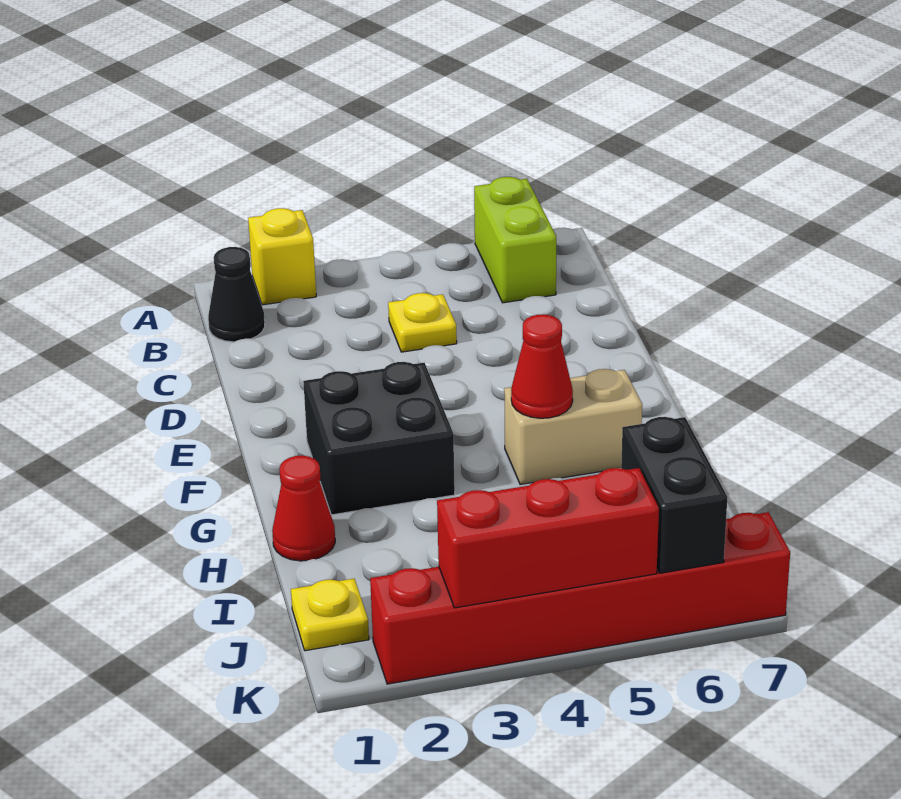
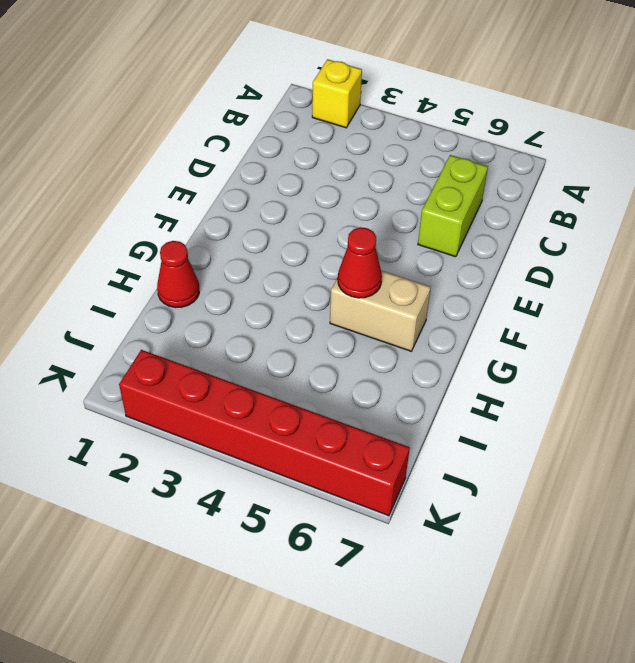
lime 1x2 brick [418,155,488,257] -> lime 1x2 brick moved to [474,177,556,303]
none -> black 1x1 cone [208,247,265,342]
none -> yellow 1x1 plate [388,293,457,352]
none -> black 2x2 brick [303,362,455,515]

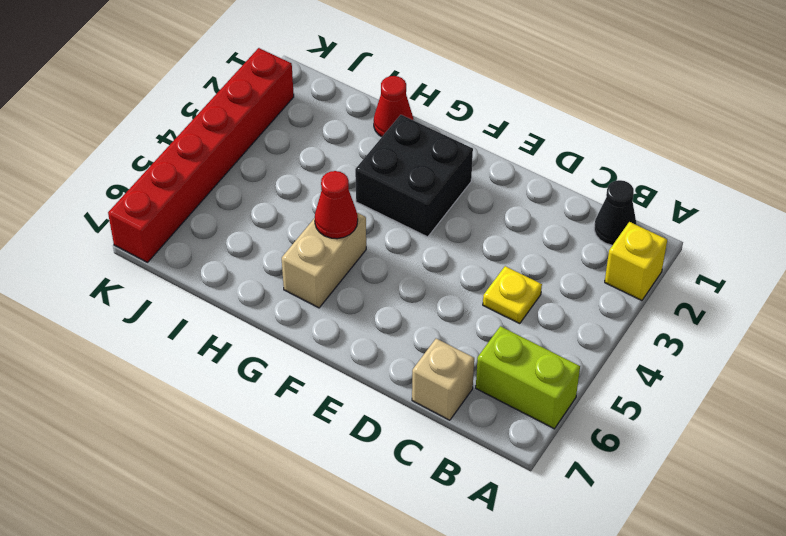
tan 1x1 brick [412,339,474,420] -> none
none -> yellow 1x1 plate [291,579,369,651]
none -> black 1x2 brick [621,417,727,573]
none -> red 1x3 brick [437,468,659,608]

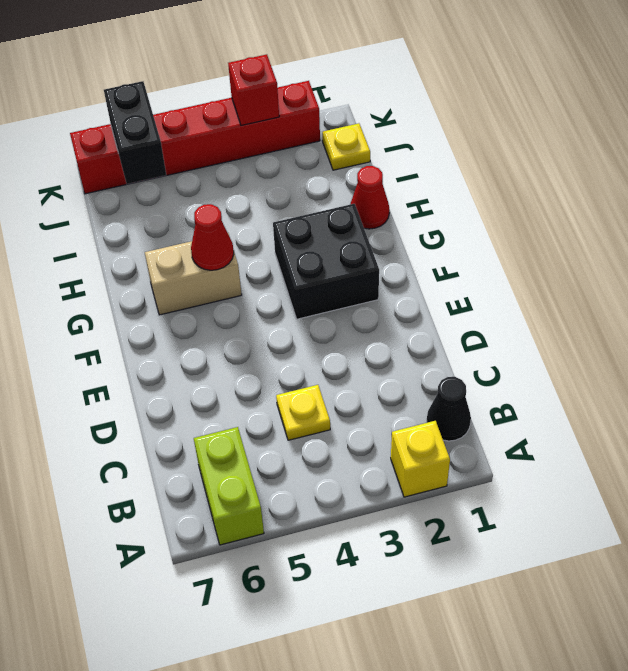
red 1x1 brick [228,54,279,126] -> red 1x3 brick [437,468,659,608]

